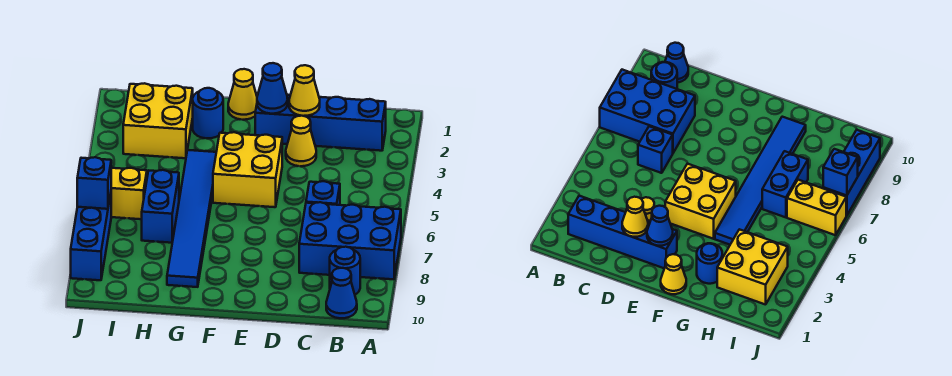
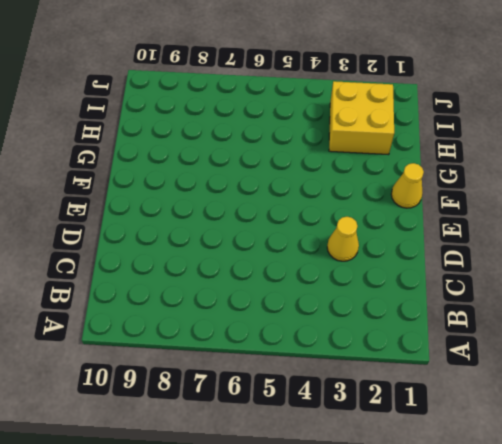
none -> blue 2x3 brick [299,202,401,279]
none -> blue 1x4 brick [255,95,386,151]
none -> blue 1x1 round brick [330,247,360,295]

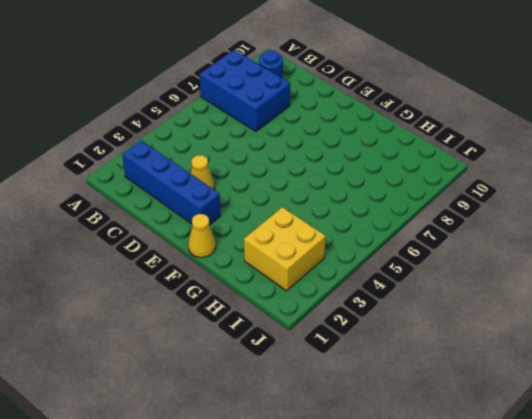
none -> blue 1x1 cone [326,268,357,318]
none -> blue 1x1 brick [306,181,340,205]
none -> yellow 2x2 brick [213,132,282,207]

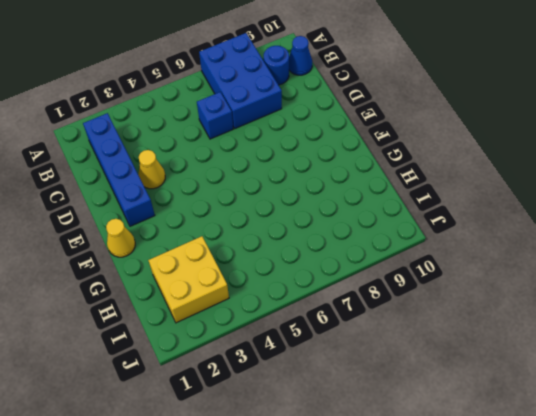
none -> yellow 2x2 brick [213,132,282,207]
none -> blue 1x1 round brick [193,88,223,138]
none -> blue 1x6 tile [167,150,216,287]

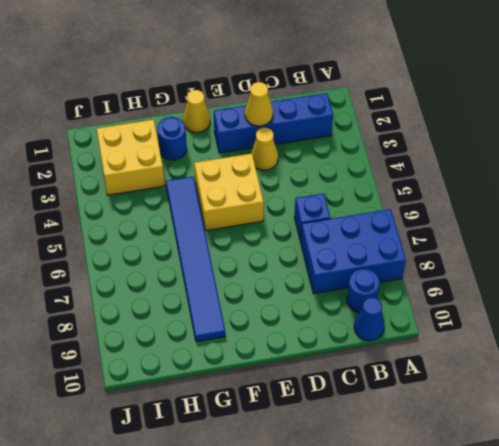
none -> blue 1x2 brick [142,170,179,243]
none -> yellow 1x2 brick [111,168,147,219]
none -> blue 1x3 brick [71,194,111,280]

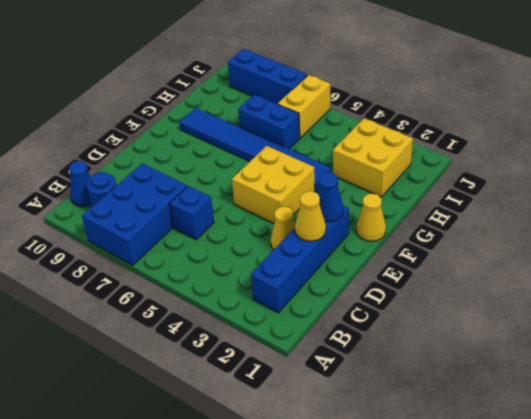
none -> blue 1x1 round brick [193,88,223,138]
none -> blue 1x1 brick [77,157,111,209]

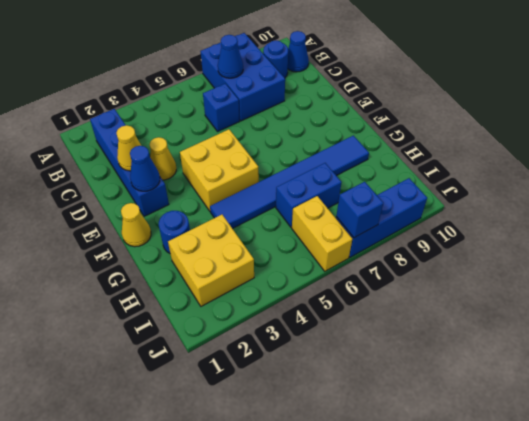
blue 1x1 cone [218,35,243,78] -> none

